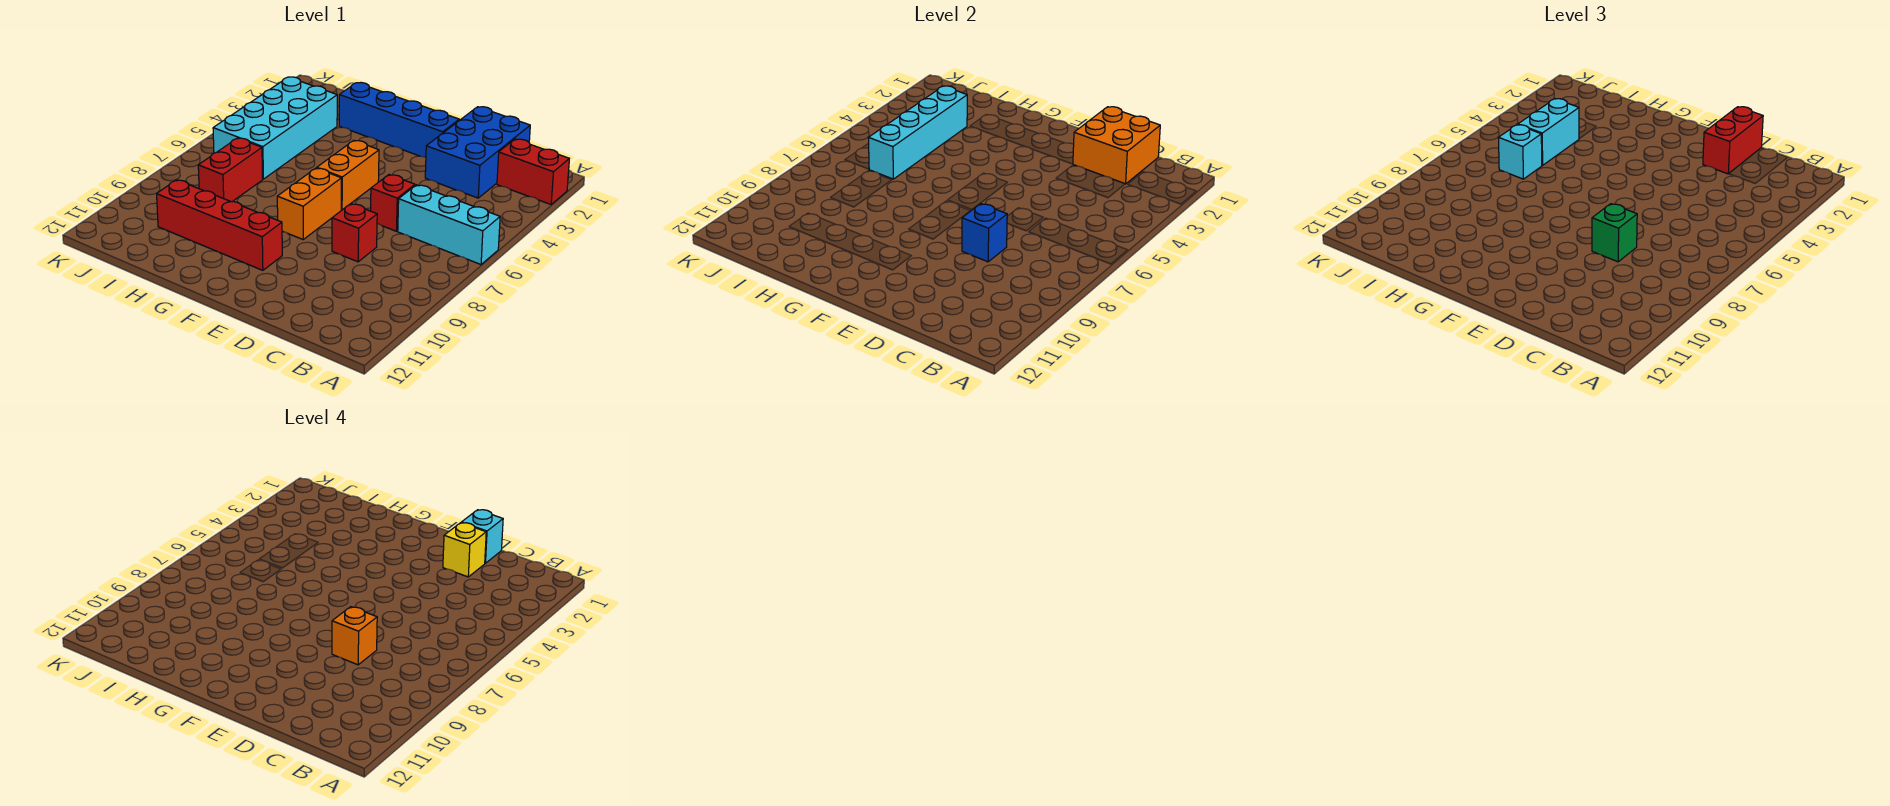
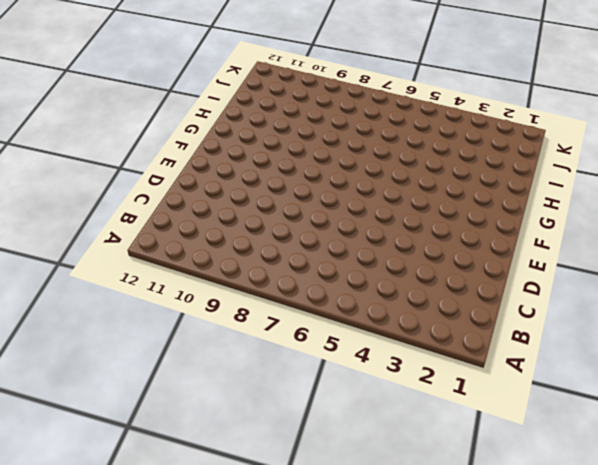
none -> red 1x2 brick [497,139,569,204]
none -> cyan 1x3 brick [398,185,500,264]
none -> blue 2x3 brick [425,107,530,198]

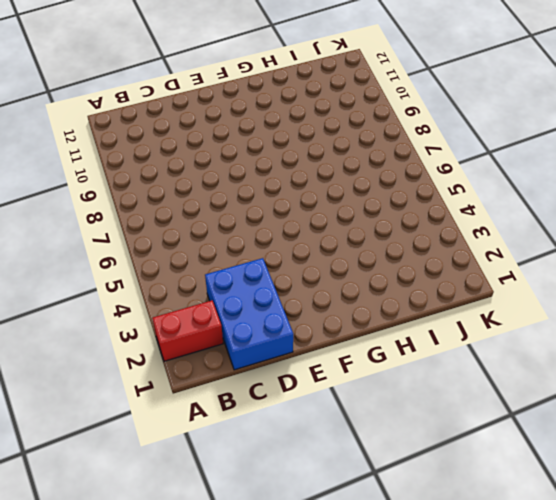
none -> cyan 1x3 brick [398,185,500,264]
none -> red 1x1 brick [371,175,415,231]
none -> red 1x1 brick [332,204,377,262]

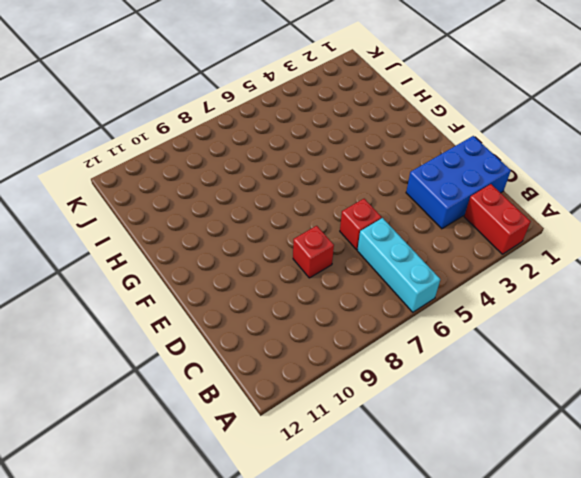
none -> blue 1x4 brick [339,83,459,157]
none -> orange 1x2 brick [317,141,379,210]
none -> orange 1x2 brick [277,168,341,239]

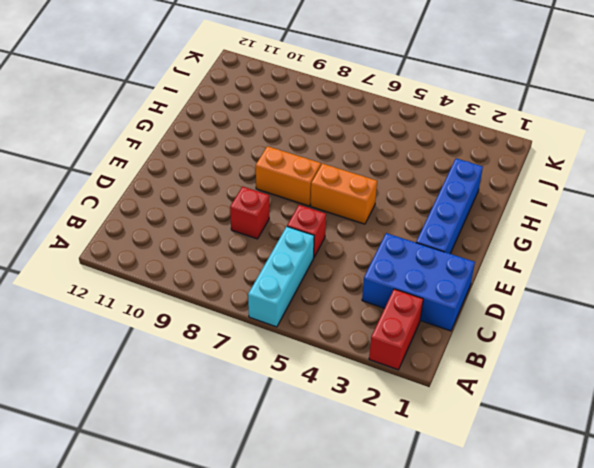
none -> red 1x4 brick [157,180,282,270]
none -> cyan 2x4 brick [213,77,337,179]
none -> red 1x2 brick [198,138,263,202]

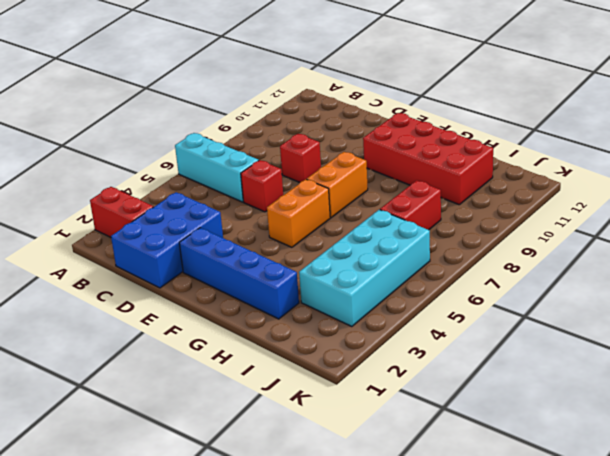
red 2x4 brick [363,113,493,205] -> red 1x4 brick [157,180,282,270]
none -> orange 2x2 brick [1073,107,1160,184]
none -> blue 1x1 brick [962,204,1007,262]
none -> cyan 1x4 brick [868,86,967,179]

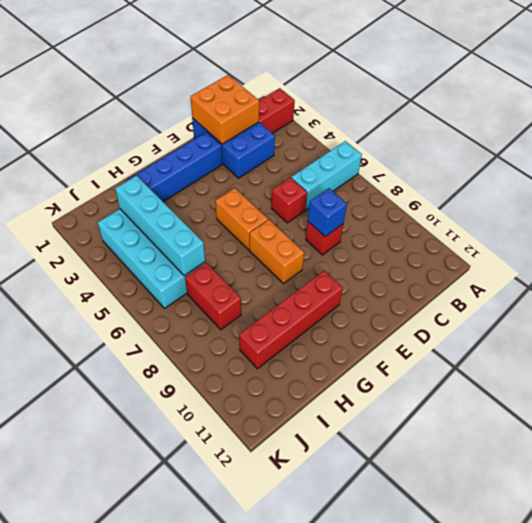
none -> red 1x2 brick [1703,107,1763,174]
none -> green 1x1 brick [1592,204,1637,262]
none -> cyan 1x2 brick [1518,99,1579,165]

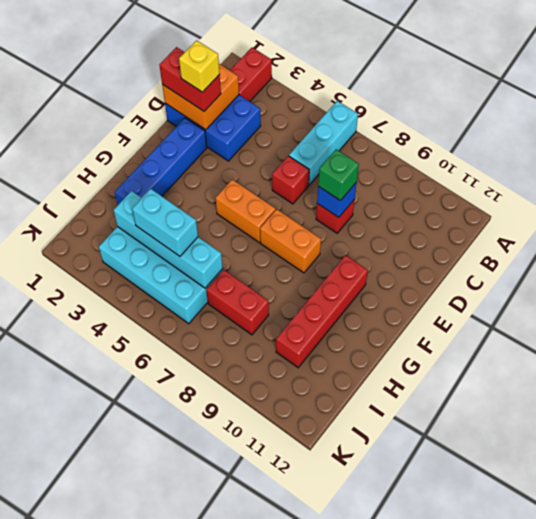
none -> cyan 1x1 brick [1498,125,1542,179]
none -> cyan 1x1 brick [461,510,503,563]
none -> orange 1x1 brick [332,607,377,665]

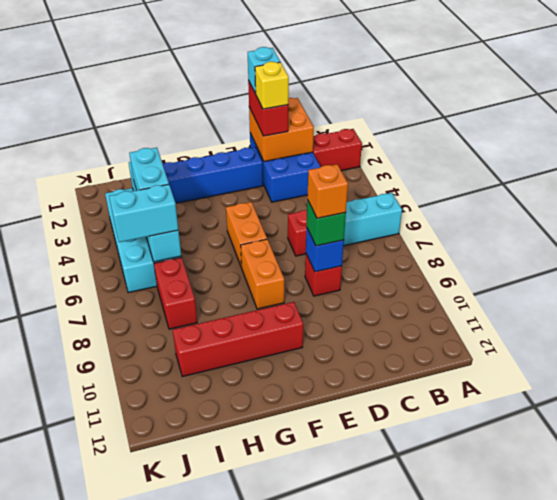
cyan 1x2 brick [109,184,178,242] -> cyan 1x1 brick [1498,125,1542,179]

